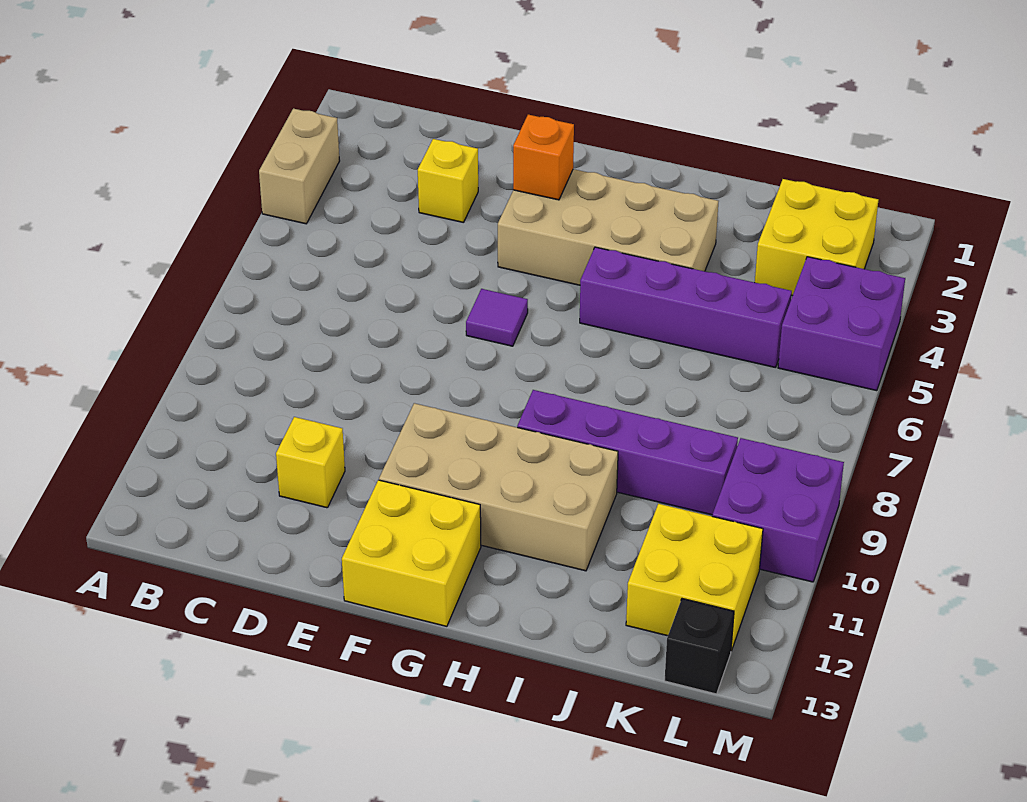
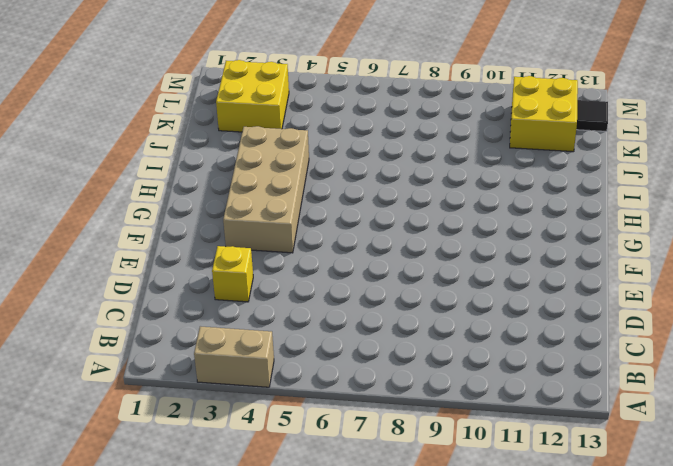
black 1x1 tile [576,100,608,131] -> black 1x1 brick [665,599,734,694]
none -> yellow 1x1 brick [276,417,345,508]
none -> purple 1x1 tile [466,289,528,346]
none -> tan 2x4 brick [379,403,618,571]

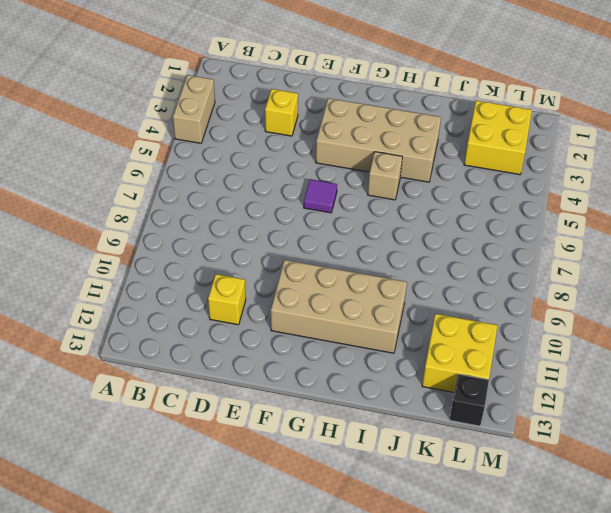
tan 1x1 brick [368,152,402,200] -> purple 1x4 brick [580,247,792,368]
none -> yellow 2x2 brick [342,480,481,626]
none -> purple 1x4 brick [517,390,738,515]
none -> purple 2x2 brick [778,257,905,391]

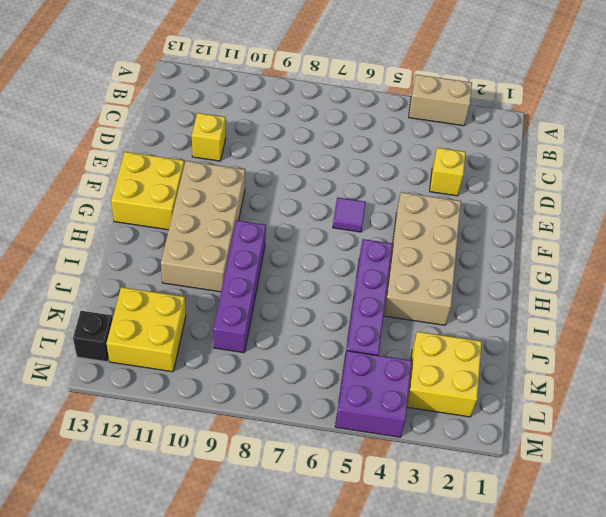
none -> purple 2x2 brick [712,438,844,582]
none -> orange 1x1 brick [513,115,574,200]

